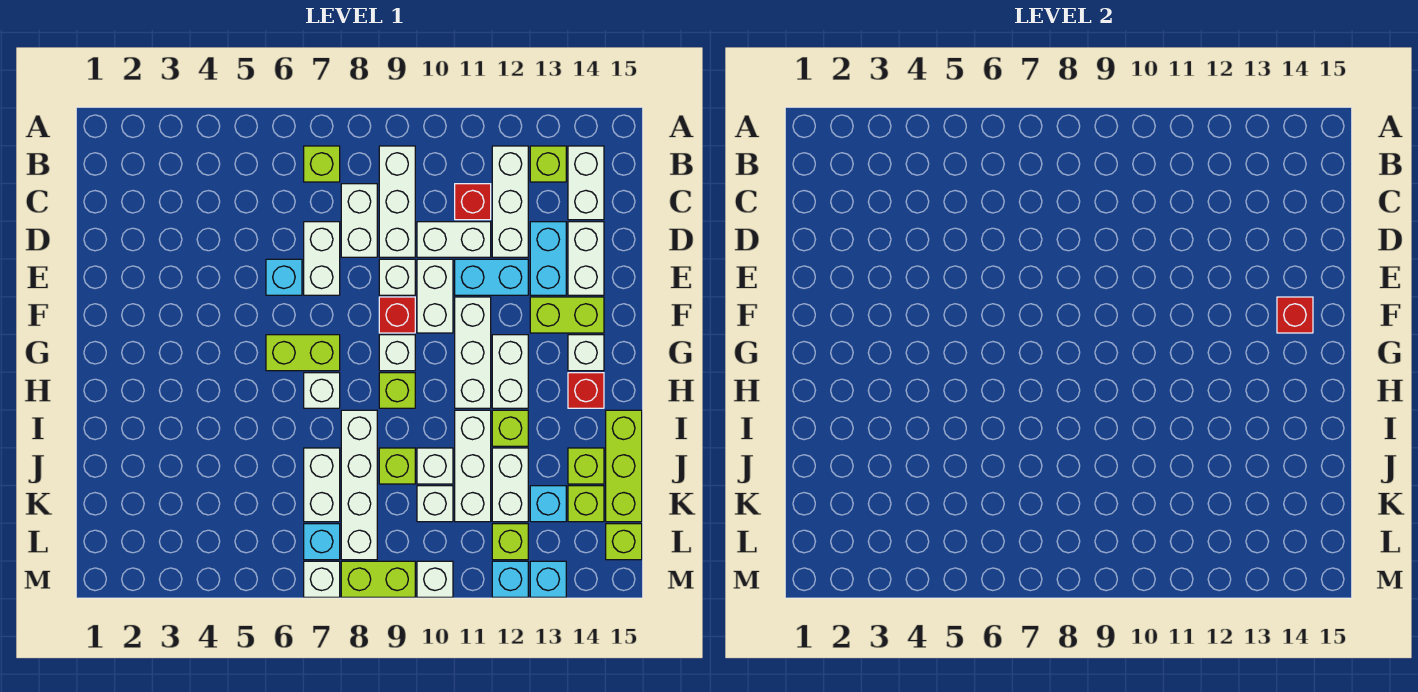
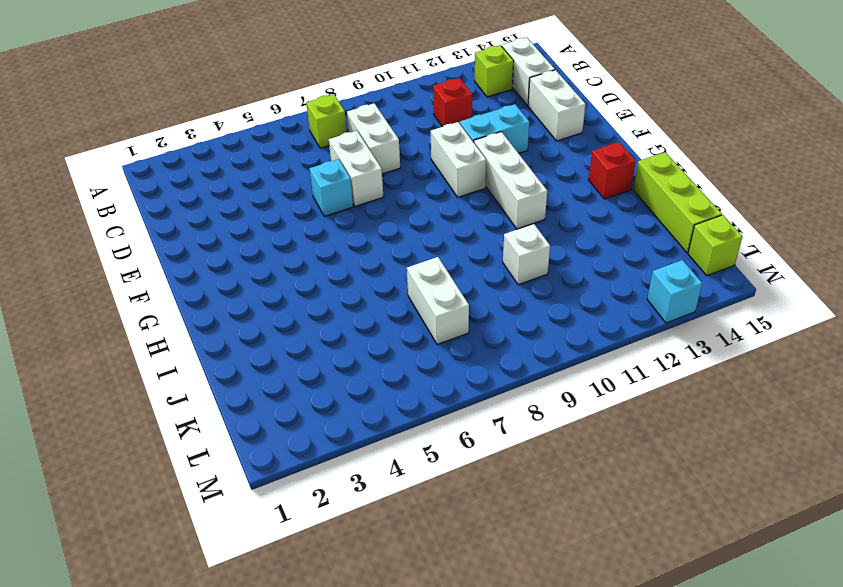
none -> white 1x3 brick [379,146,415,257]
none -> white 1x3 brick [492,146,528,257]
none -> white 1x2 brick [417,222,491,257]
none -> cyan 1x2 brick [530,222,566,295]

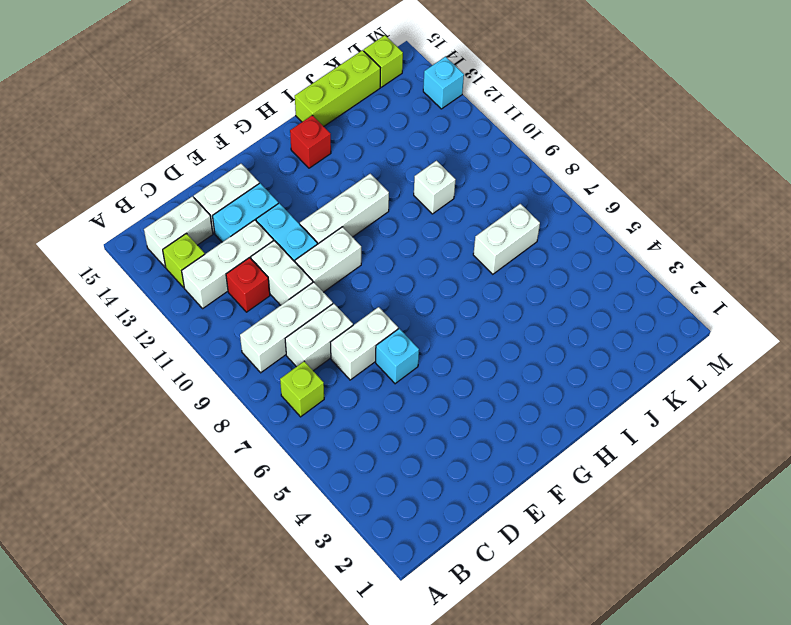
none -> white 1x1 brick [379,259,415,295]
none -> red 1x1 brick [379,297,415,333]
none -> lime 1x2 brick [530,297,604,333]
none -> lime 1x2 brick [266,335,340,371]

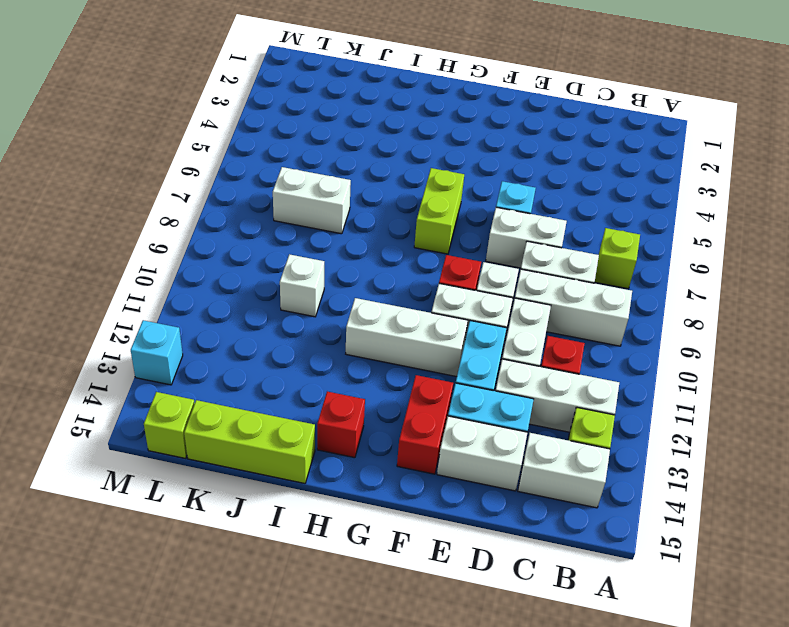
red 1x2 brick [397,375,453,474] -> lime 1x2 brick [530,297,604,333]
none -> white 1x1 brick [379,335,415,371]
none -> white 1x2 brick [492,335,528,408]
none -> white 1x1 brick [568,335,604,371]
none -> white 1x1 brick [304,373,340,408]

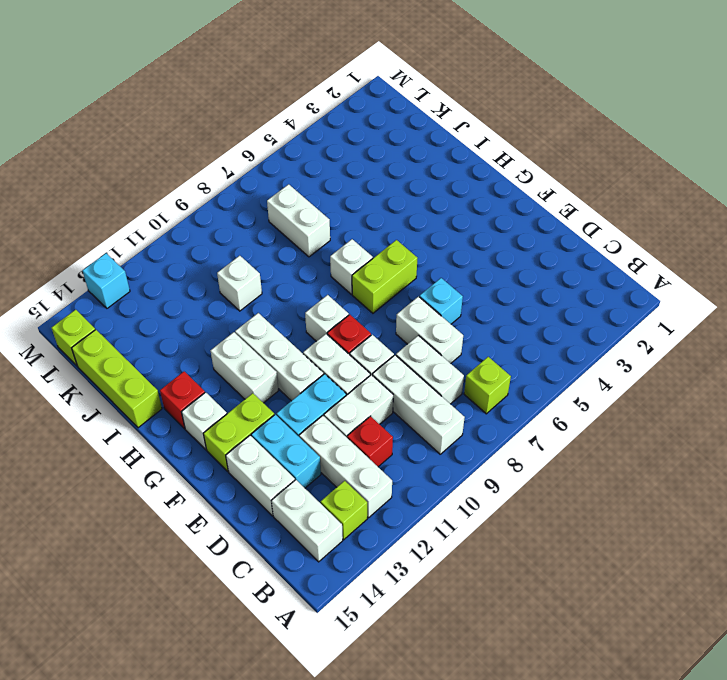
none -> lime 1x1 brick [379,373,415,408]
none -> white 1x4 brick [341,410,377,560]
none -> white 1x3 brick [455,410,491,522]
none -> lime 1x1 brick [492,410,528,446]

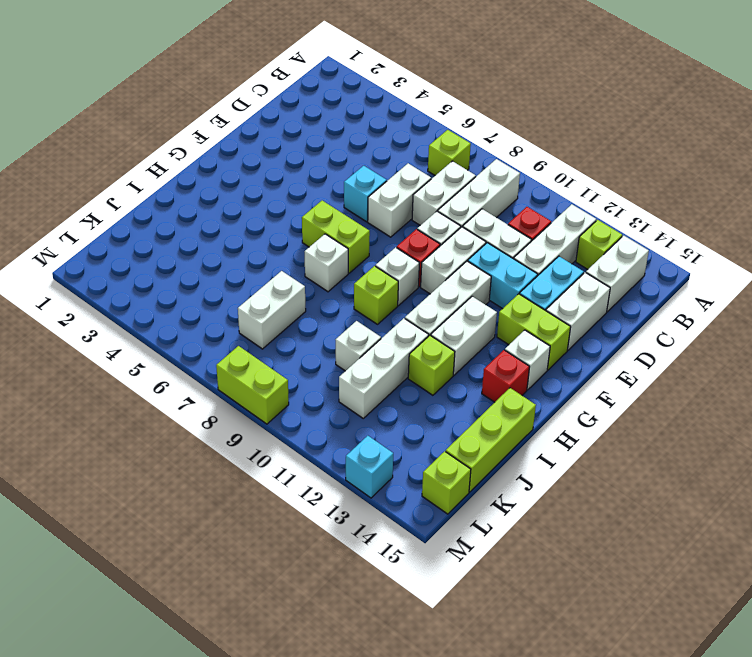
none -> white 1x4 brick [341,410,377,560]
none -> lime 1x1 brick [379,448,415,484]
none -> white 1x2 brick [492,448,528,522]
none -> lime 1x1 brick [568,448,604,484]

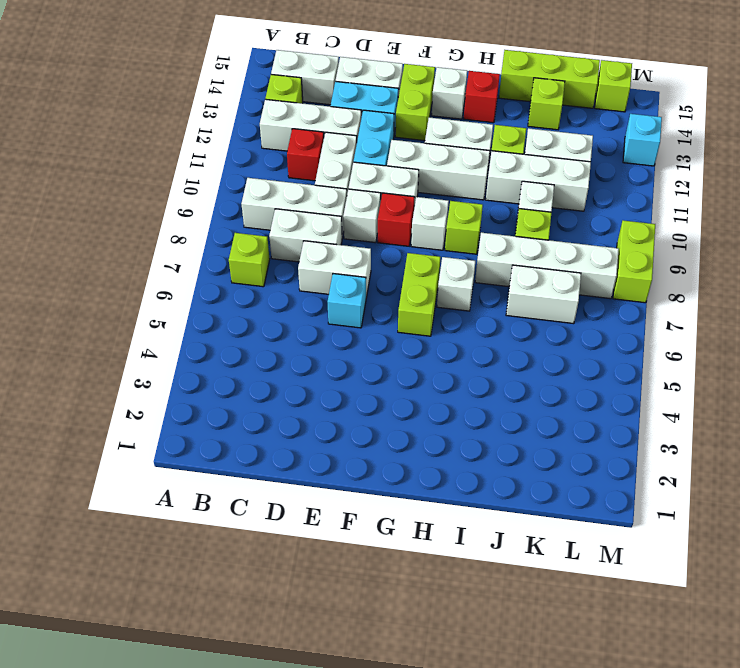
none -> white 1x1 brick [417,486,453,522]
none -> cyan 1x1 brick [530,486,566,522]
none -> lime 1x1 brick [568,486,604,522]
none -> cyan 1x1 brick [304,524,340,560]

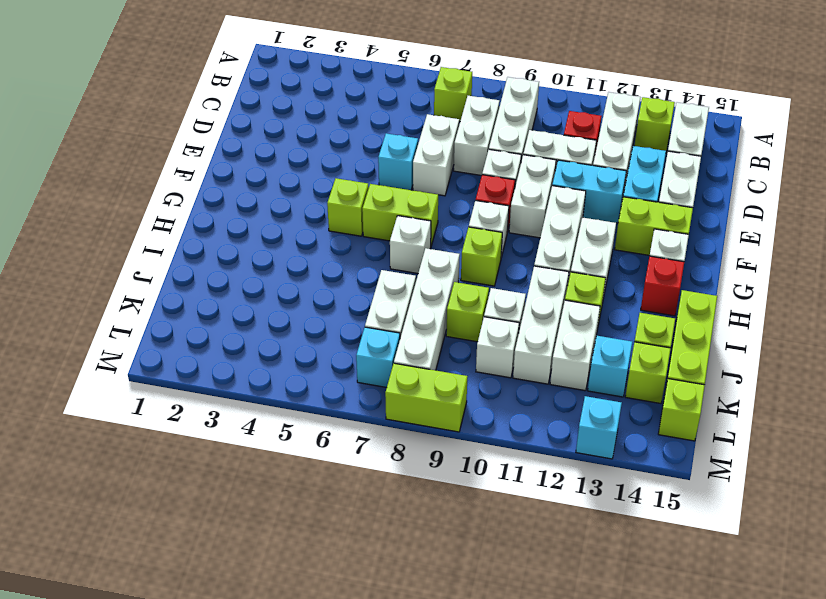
lime 1x1 brick [327,178,369,236] -> lime 1x1 brick moved to [492,524,528,560]
none -> white 1x1 brick [304,561,340,597]
none -> white 1x1 brick [417,561,453,597]
none -> cyan 1x1 brick [492,561,528,597]
none -> red 1x1 brick [1277,297,1313,333]

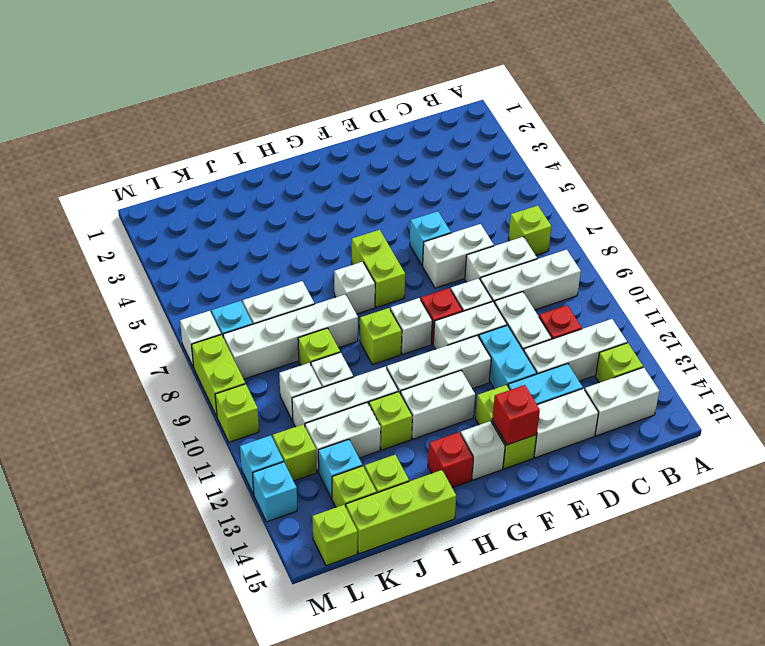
lime 1x1 brick [215,384,259,442] -> white 1x1 brick [417,561,453,597]

